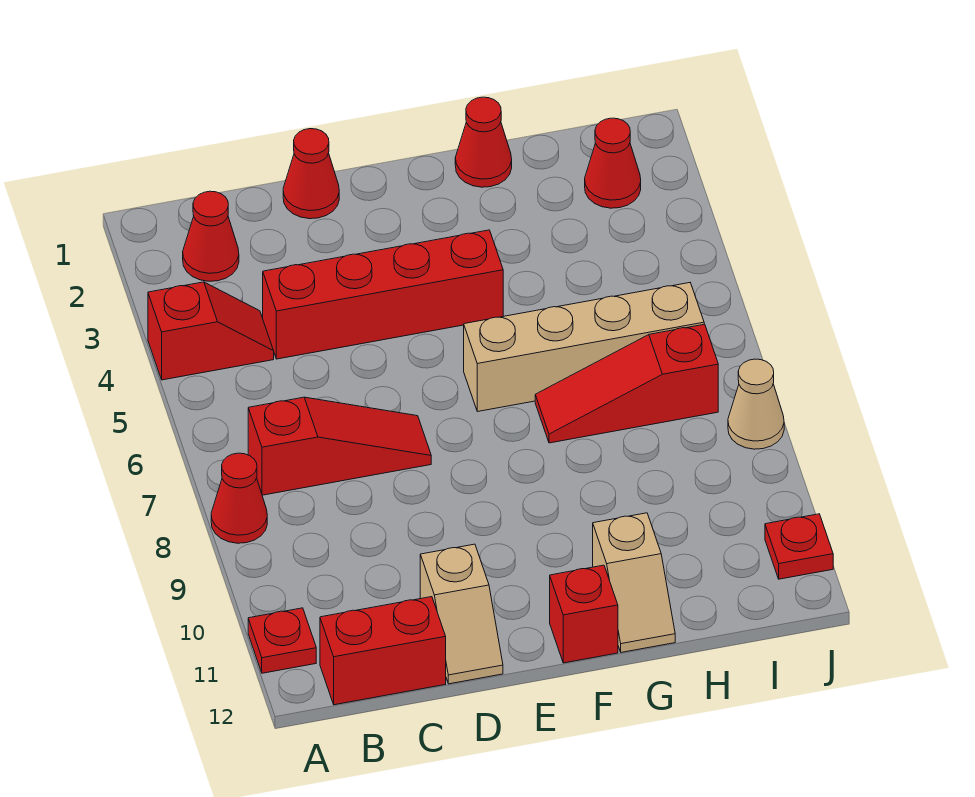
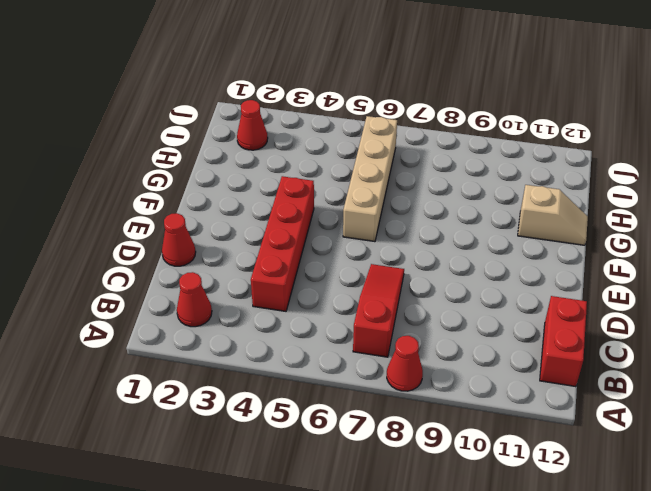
none -> red 1x2 slope [148,282,274,380]
none -> red 1x1 plate [248,608,316,673]
none -> tan 1x2 slope [420,544,503,684]

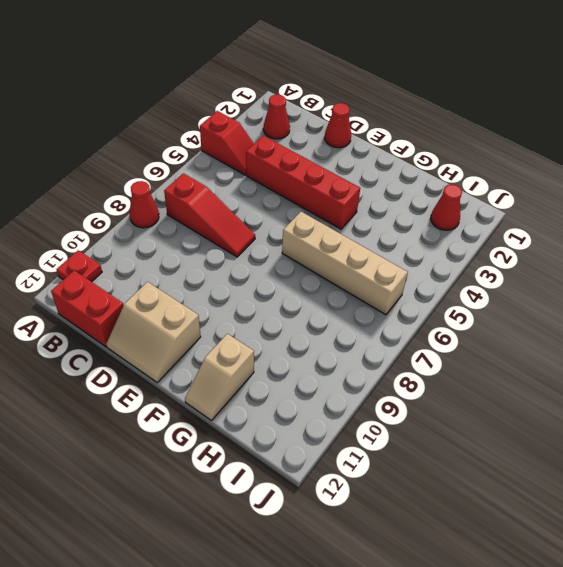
tan 2x2 slope [106,282,201,382] -> tan 1x2 slope [420,544,503,684]
none -> red 1x1 brick [550,565,618,663]
none -> red 1x1 cone [455,97,512,187]
none -> red 1x3 slope [535,324,718,443]

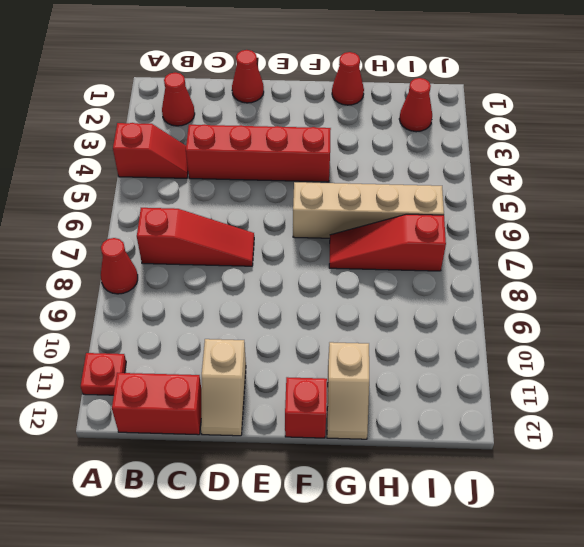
none -> tan 1x1 cone [728,359,784,449]
none -> red 1x1 plate [765,514,833,579]

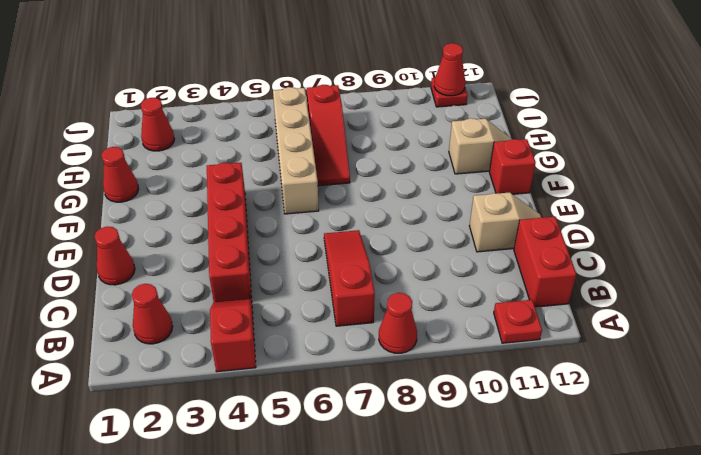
red 1x1 cone [434,43,465,96] -> none
none -> tan 1x1 cone [728,359,784,449]

